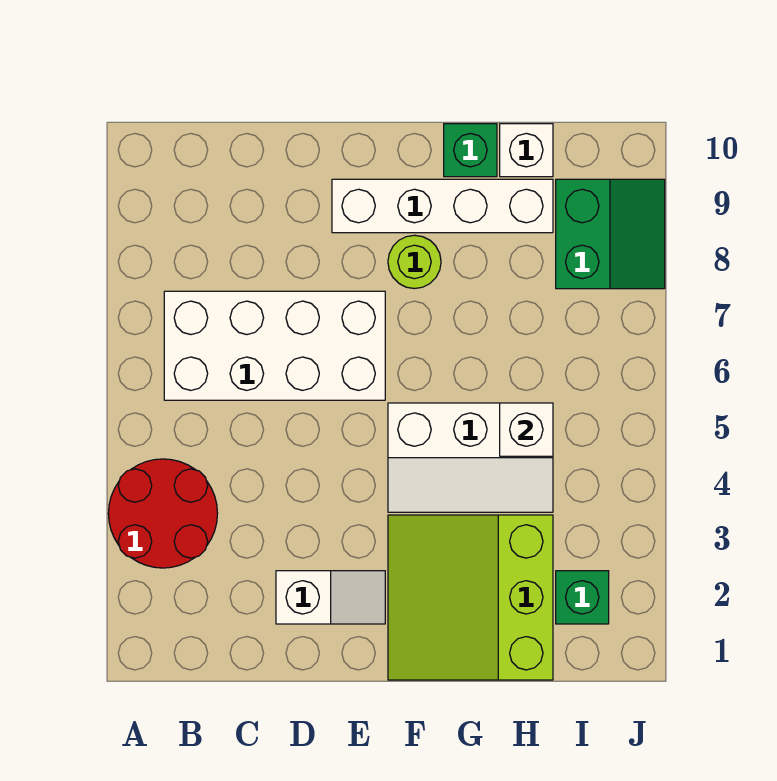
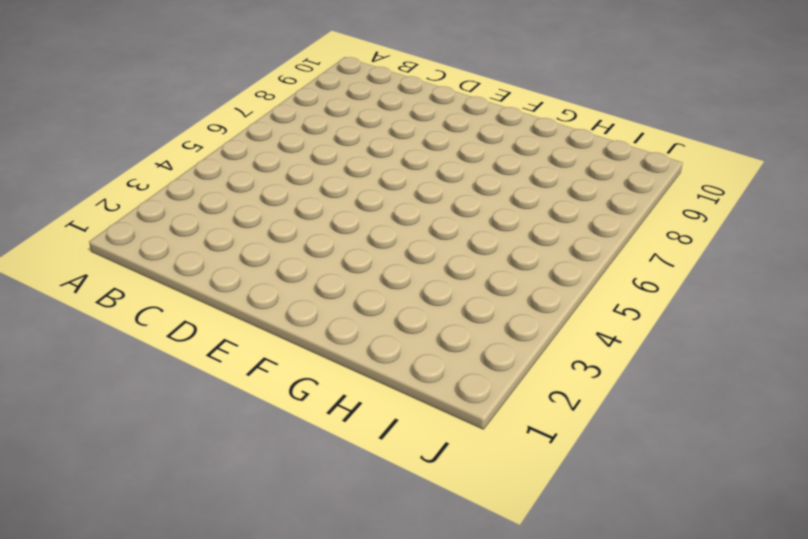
none -> red 2x2 round brick [108,459,218,568]
none -> white 2x4 brick [164,291,385,400]
none -> white 1x2 slope [276,571,385,624]

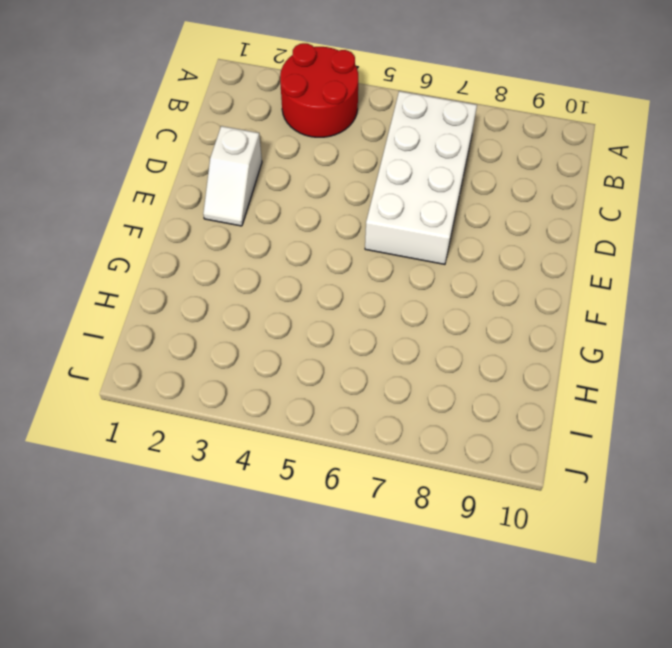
none -> white 1x4 brick [332,179,553,233]
none -> lime 3x3 slope [388,515,553,680]
none -> white 2x3 slope [388,403,553,512]

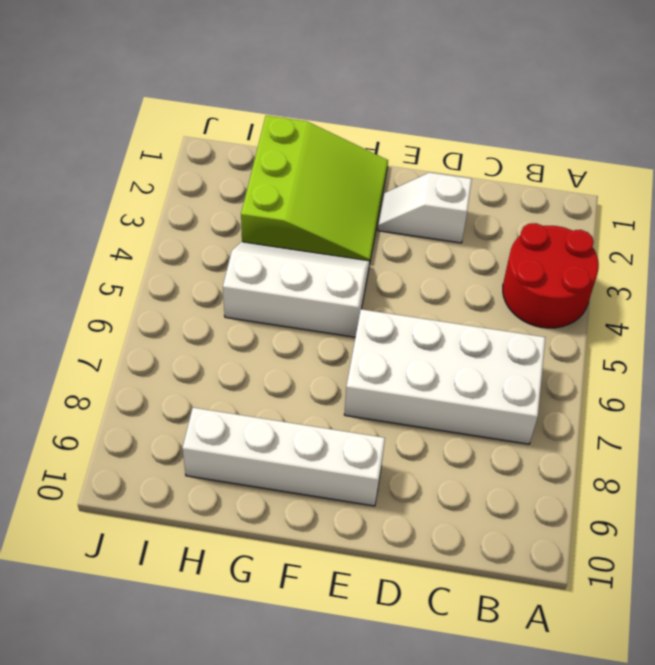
none -> lime 1x1 round brick [388,235,441,289]
none -> green 1x1 brick [444,124,497,177]
none -> white 1x1 brick [500,124,553,177]

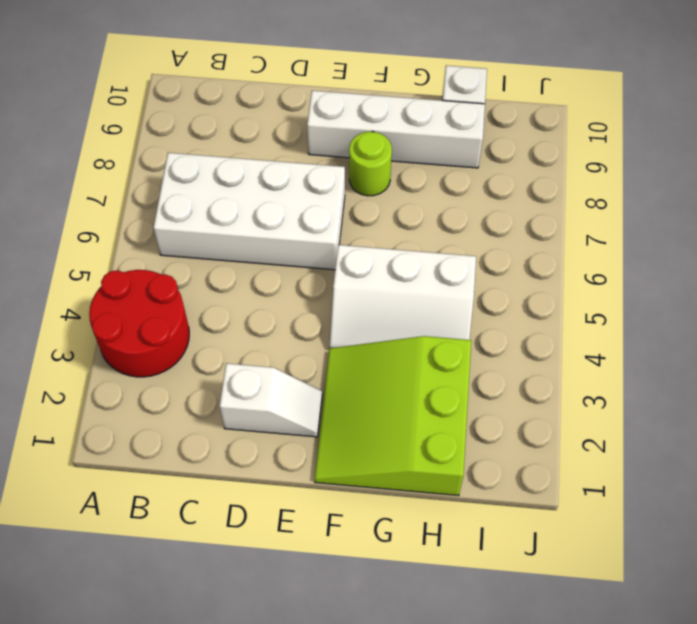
none -> green 1x1 brick [444,124,497,177]
none -> green 1x1 brick [556,571,609,624]
none -> green 2x2 slope [556,179,665,289]

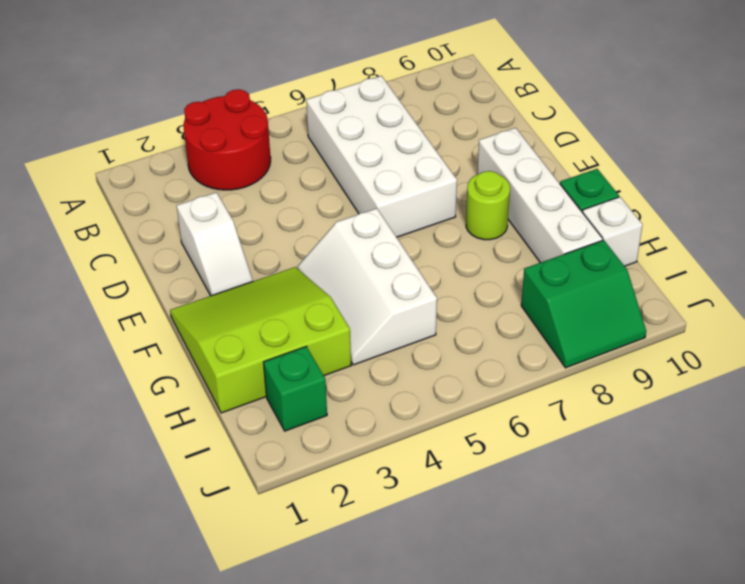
none -> white 1x1 brick [500,403,553,456]

